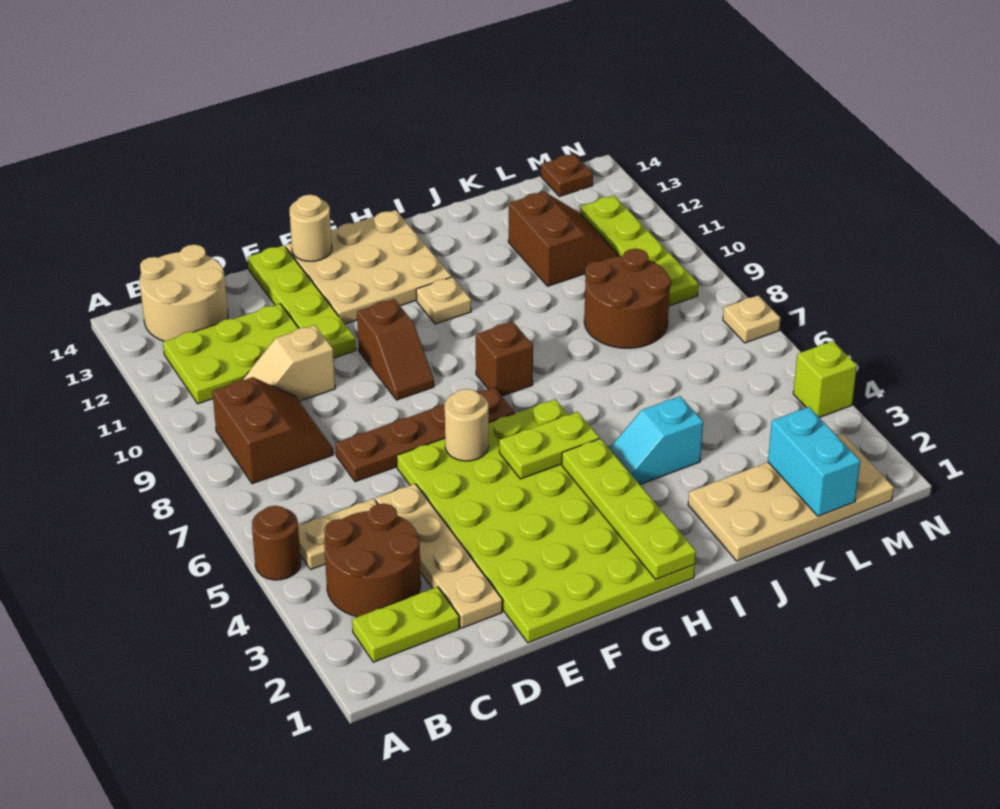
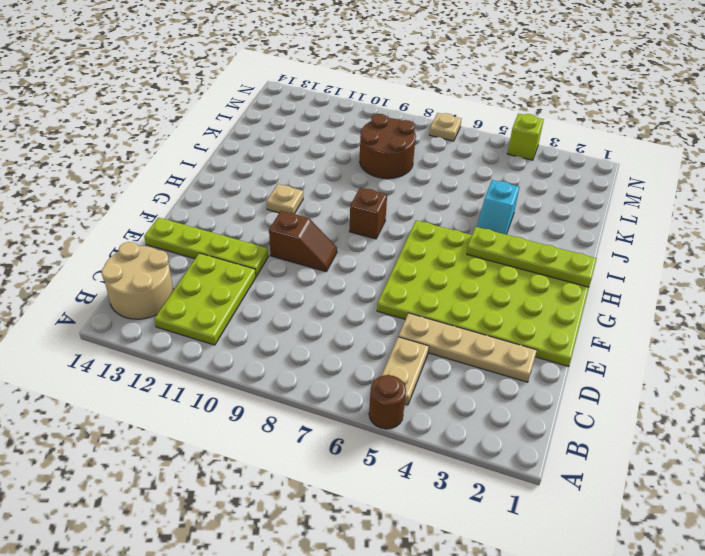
none -> lime 1x2 plate [352,587,459,662]
none -> brown 2x2 round brick [324,504,421,617]
none -> brown 2x2 slope [212,377,333,484]

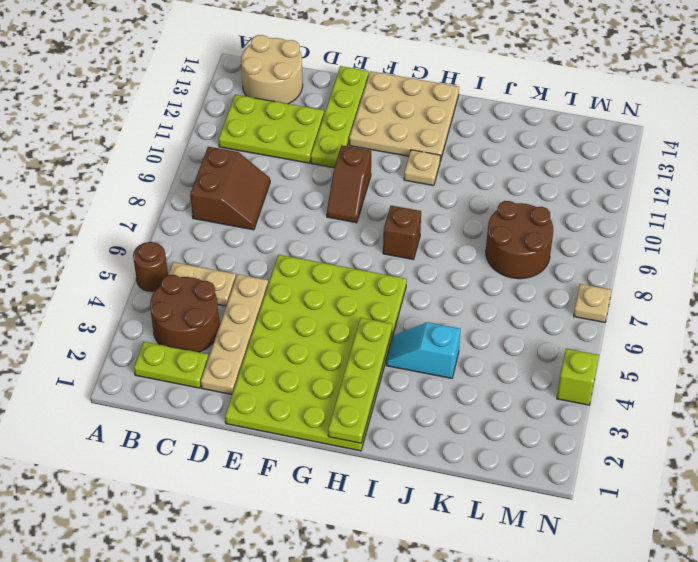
none -> tan 1x2 slope [242,325,335,401]
none -> brown 1x4 plate [335,387,515,482]
none -> tan 2x4 plate [688,434,894,561]

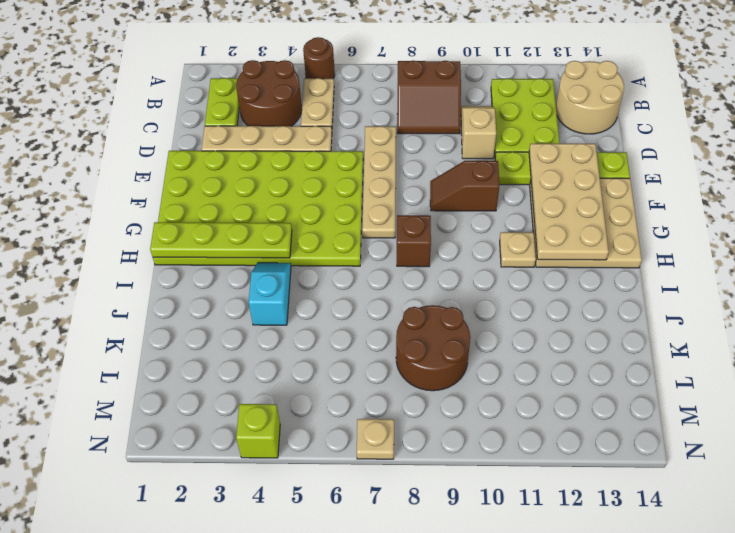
tan 1x4 plate [362,126,396,238] -> brown 1x4 plate [335,387,515,482]
tan 2x4 plate [529,144,609,260] -> tan 2x4 plate moved to [688,434,894,561]
none -> brown 2x2 slope [508,192,619,286]
none -> lime 1x4 plate [580,196,698,306]
none -> brown 1x1 plate [541,154,593,196]

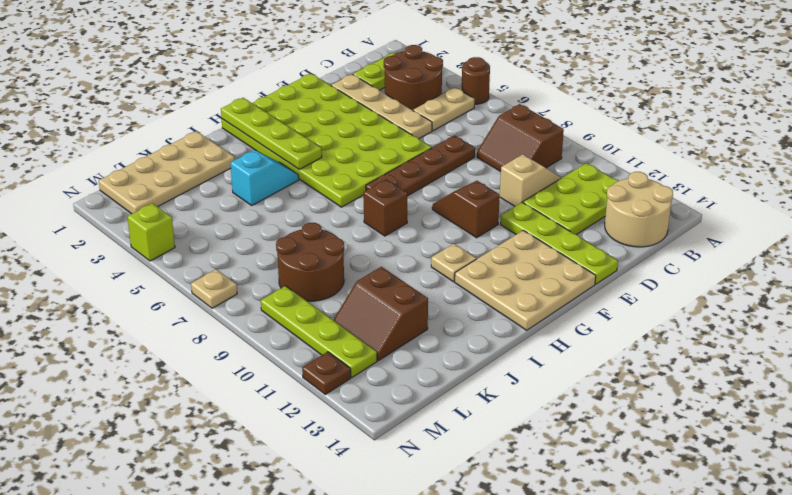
brown 1x1 plate [302,352,351,394] -> brown 1x1 plate moved to [541,154,593,196]
none -> tan 1x1 round brick [445,389,489,461]
none -> tan 1x1 round brick [289,195,332,261]
none -> lime 1x2 plate [499,412,599,479]

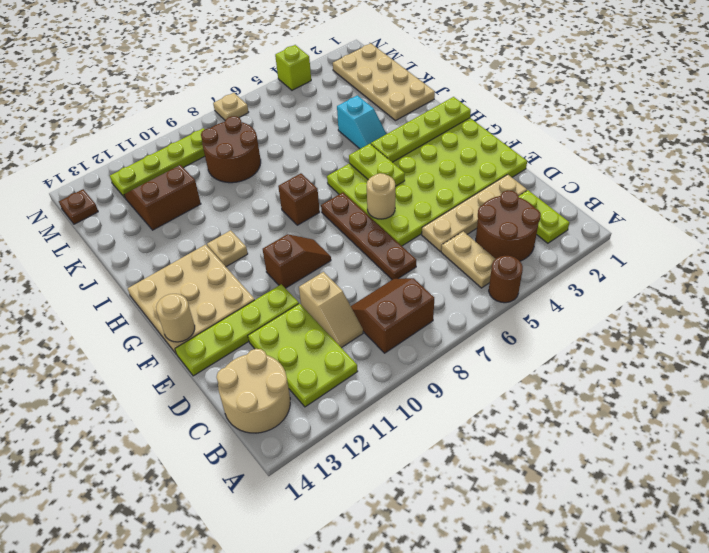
none -> cyan 1x2 brick [768,407,860,516]

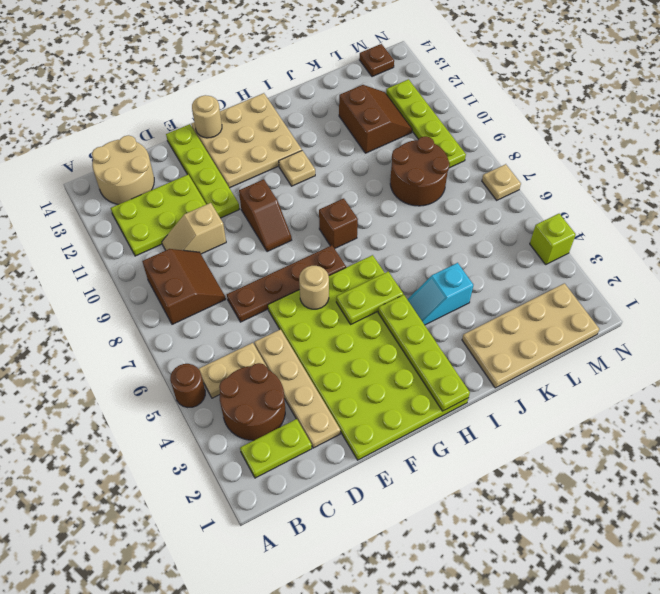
none -> cyan 1x2 brick [768,407,860,516]

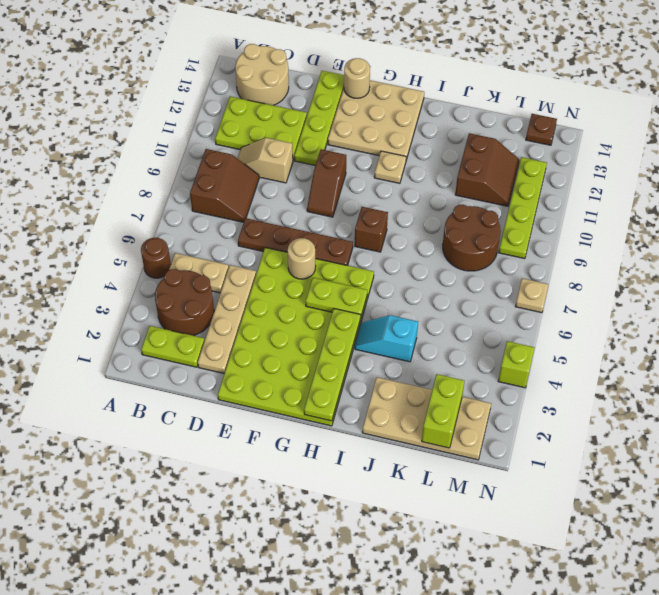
lime 1x2 brick [422,374,464,448] -> cyan 1x2 brick [768,407,860,516]

